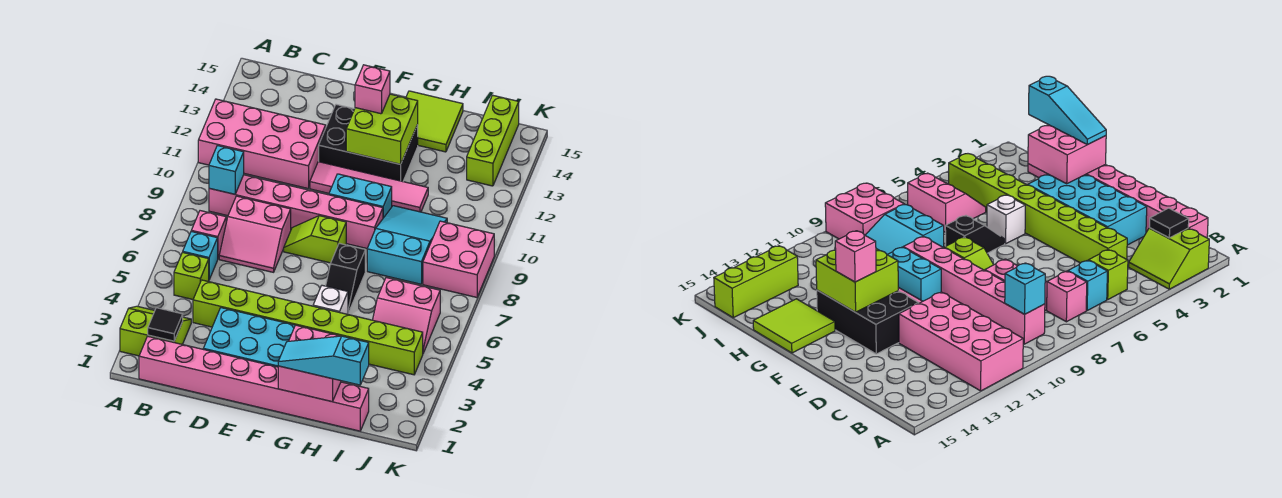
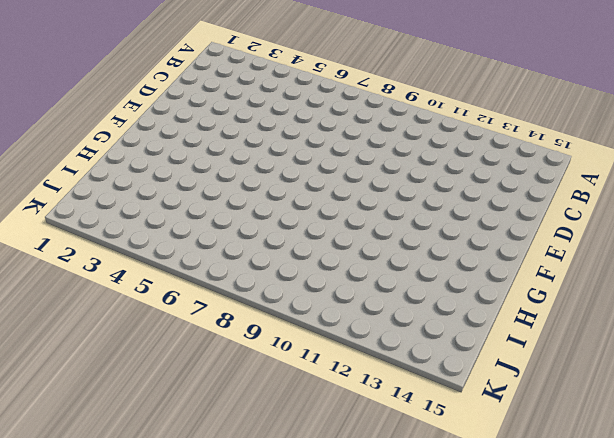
none -> lime 2x2 slope [120,306,191,356]
none -> pink 2x4 brick [198,99,326,188]
none -> pink 1x8 brick [139,336,369,431]

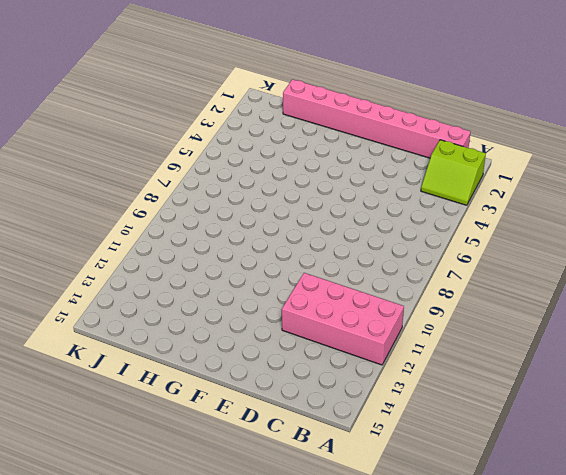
none -> lime 1x1 brick [174,252,209,299]
none -> cyan 1x1 brick [183,232,218,279]
none -> pink 1x1 brick [191,211,226,258]

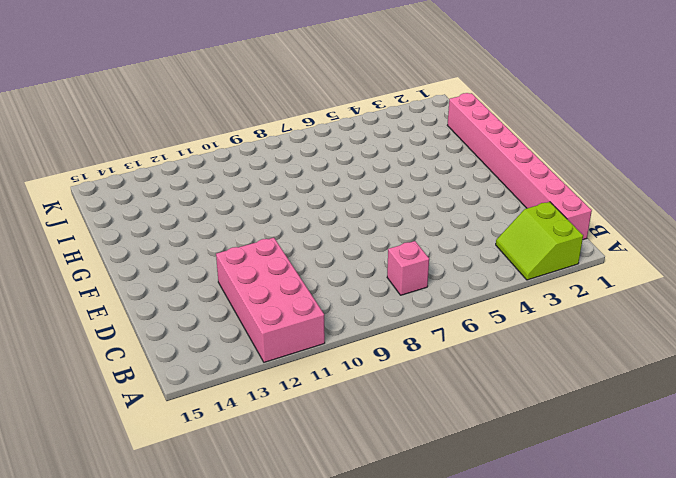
none -> lime 1x1 brick [174,252,209,299]
none -> cyan 1x1 brick [183,232,218,279]
none -> pink 1x6 brick [209,175,383,248]

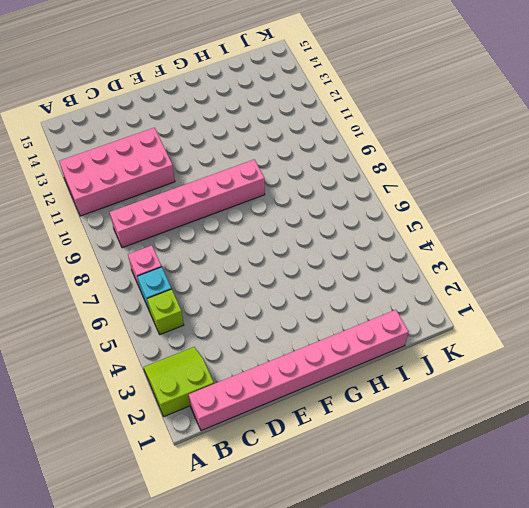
none -> lime 1x8 brick [193,280,423,375]
none -> pink 2x2 slope [219,196,291,272]
none -> cyan 2x4 brick [203,308,295,367]

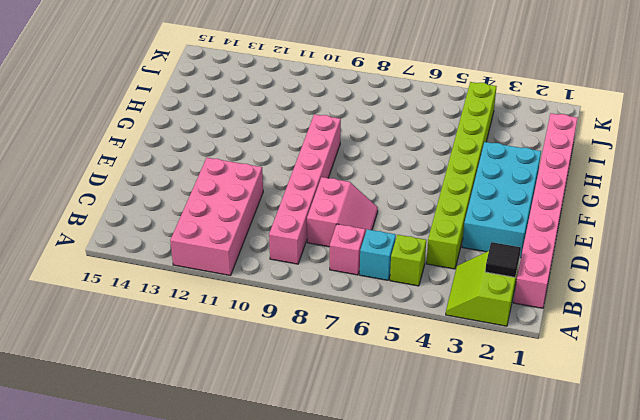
none -> lime 1x2 slope [284,216,346,263]
none -> pink 1x4 tile [310,162,428,212]
none -> black 2x3 brick [319,104,418,182]

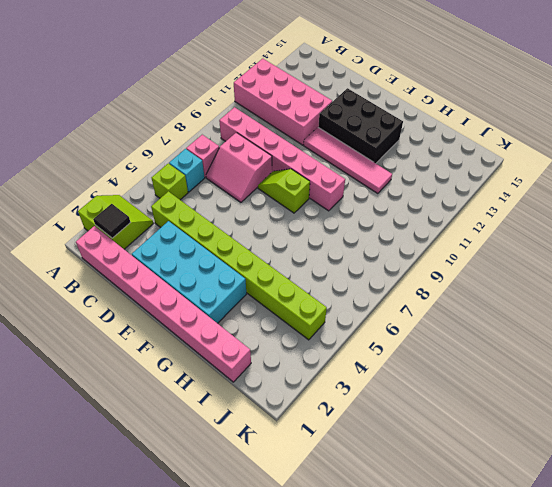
none -> cyan 1x2 brick [329,174,392,218]
none -> white 1x1 brick [313,285,348,314]
none -> black 1x2 slope [326,243,365,313]

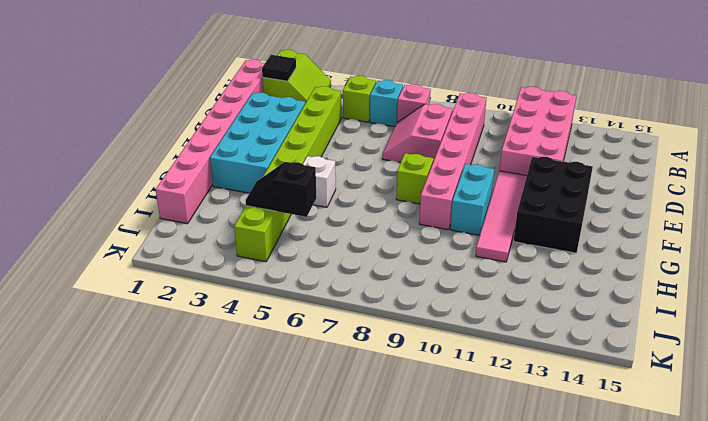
black 1x2 slope [246,162,316,217] -> black 1x2 slope moved to [326,243,365,313]
none -> lime 2x2 tile [406,91,463,152]
none -> cyan 2x3 slope [367,206,447,284]
none -> pink 2x2 slope [373,278,440,353]

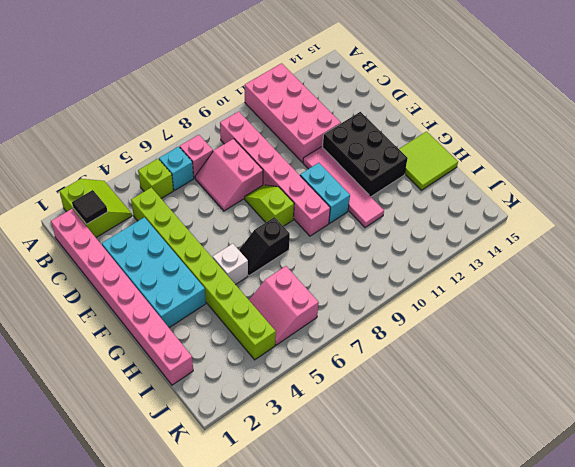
none -> cyan 2x3 slope [367,206,447,284]
none -> pink 2x2 brick [423,221,494,297]
none -> lime 1x3 brick [467,95,519,186]

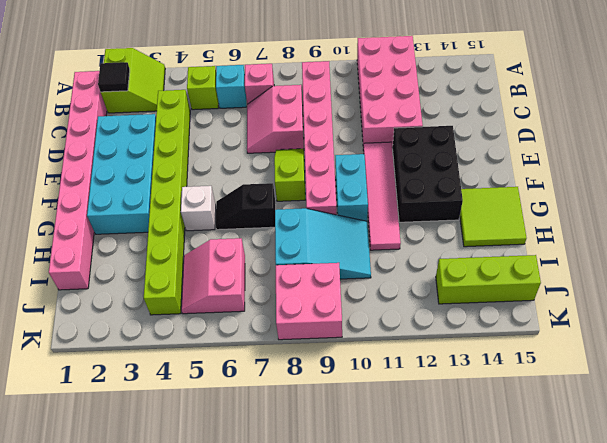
none -> cyan 1x1 brick [209,146,244,194]
none -> lime 2x2 brick [346,94,418,164]
none -> pink 2x2 brick [278,325,341,402]

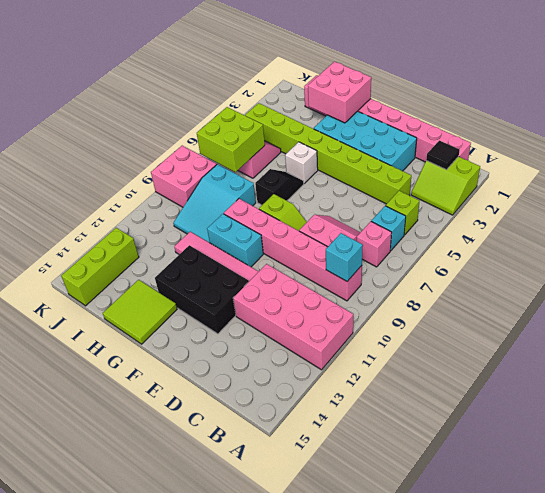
lime 2x2 brick [197,107,265,172] -> lime 2x2 brick moved to [346,94,418,164]
none -> pink 1x1 brick [355,65,390,114]
none -> cyan 1x3 slope [278,336,369,385]

